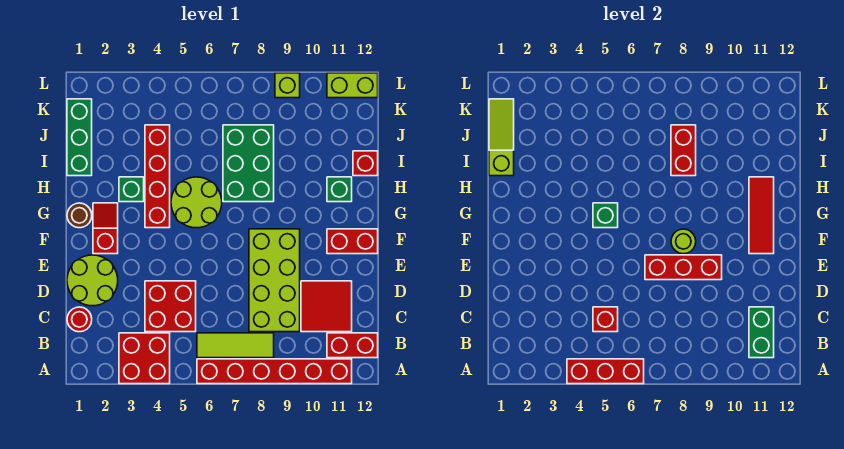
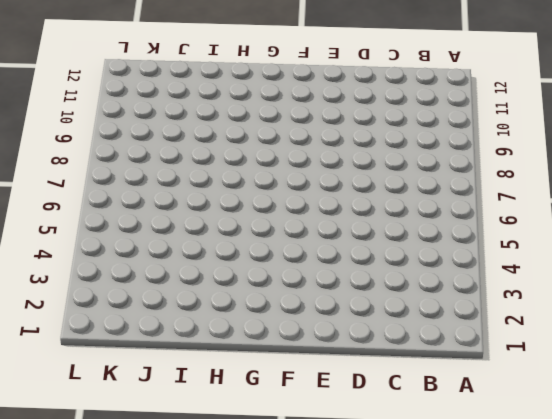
none -> red 2x2 brick [119,333,170,384]
none -> red 1x6 brick [197,359,352,384]
none -> lime 1x3 tile [197,333,274,358]
none -> red 1x2 brick [327,333,378,358]

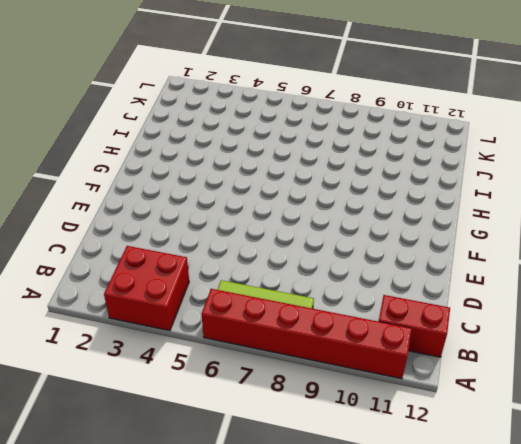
none -> red 1x1 round brick [67,307,92,332]
none -> red 2x2 brick [145,281,196,332]
none -> lime 2x4 brick [249,229,300,332]
none -> red 2x2 tile [301,281,352,332]

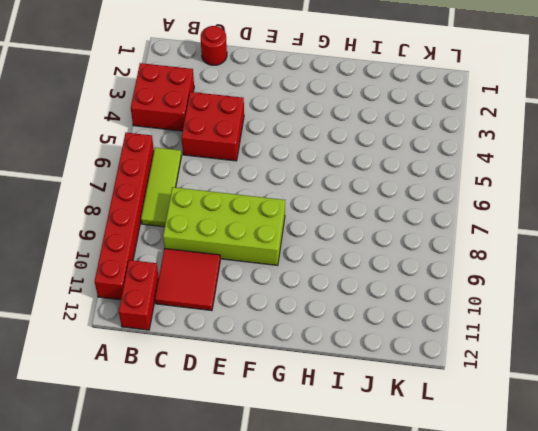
none -> lime 2x2 round brick [67,255,118,306]
none -> red 1x2 slope [93,203,118,254]
none -> red 1x2 brick [327,229,378,254]
none -> brown 1x1 round brick [67,203,92,228]

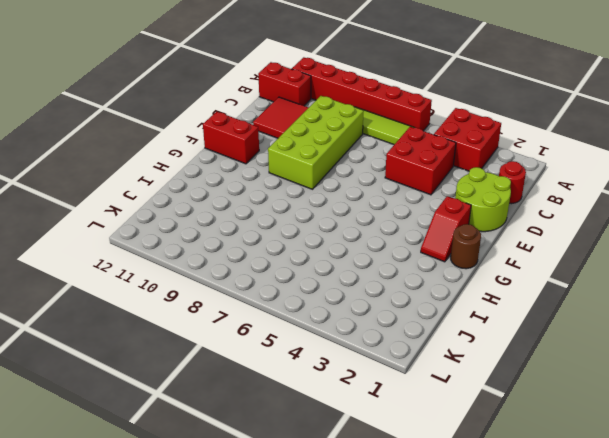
none -> red 1x4 brick [145,125,170,228]
none -> lime 2x2 round brick [171,177,222,228]
none -> green 1x1 brick [119,177,144,202]
none -> green 2x3 brick [223,125,274,202]

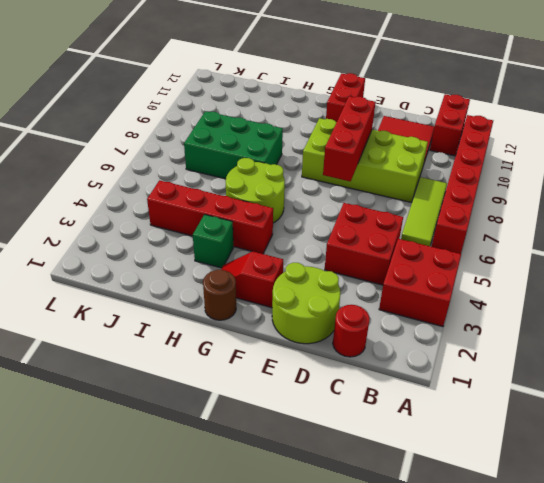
none -> green 1x1 brick [327,177,352,202]
none -> green 1x3 brick [67,99,92,176]
none -> red 1x1 brick [353,151,378,176]
none -> lime 1x1 brick [275,73,300,98]

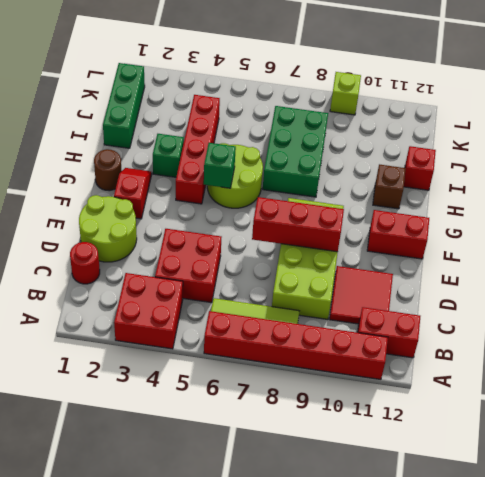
brown 1x1 brick [373,164,406,209] -> green 1x1 brick [327,177,352,202]
none -> lime 1x2 brick [327,73,378,98]
none -> red 1x3 brick [567,359,644,384]
none -> green 1x2 brick [749,307,774,358]
none -> red 1x1 brick [593,307,618,332]

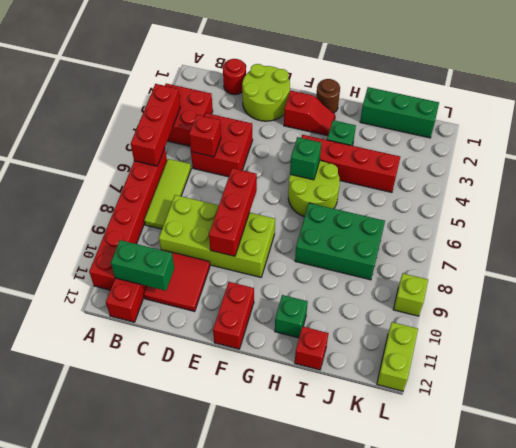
none -> lime 1x1 round brick [671,229,696,254]
none -> red 1x3 tile [749,177,774,254]
none -> lime 1x3 slope [489,99,514,176]
none -> red 1x2 brick [671,125,696,176]

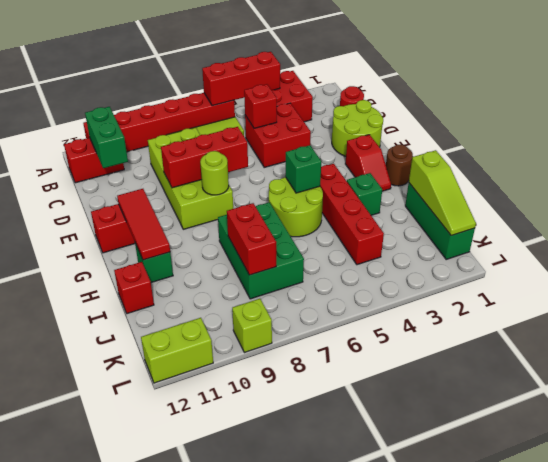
none -> red 2x2 tile [301,281,352,332]

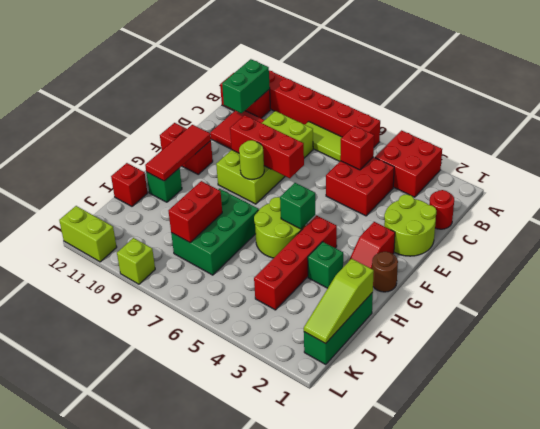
none -> red 1x3 brick [567,359,644,384]

